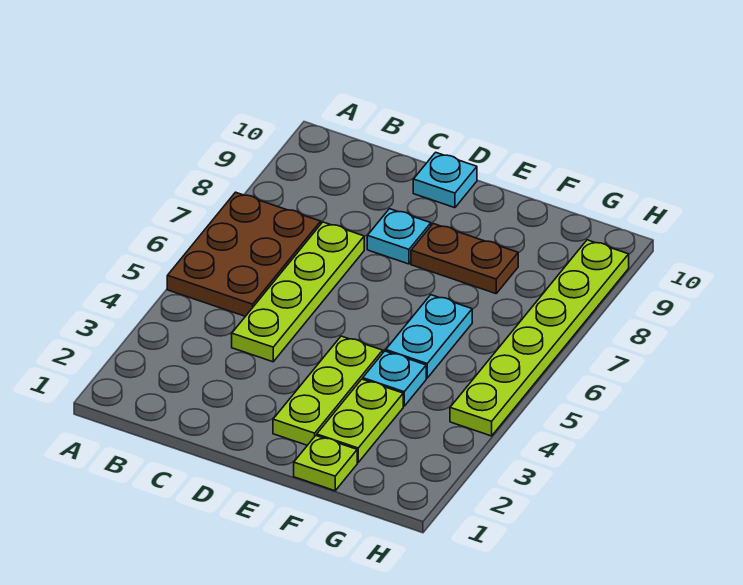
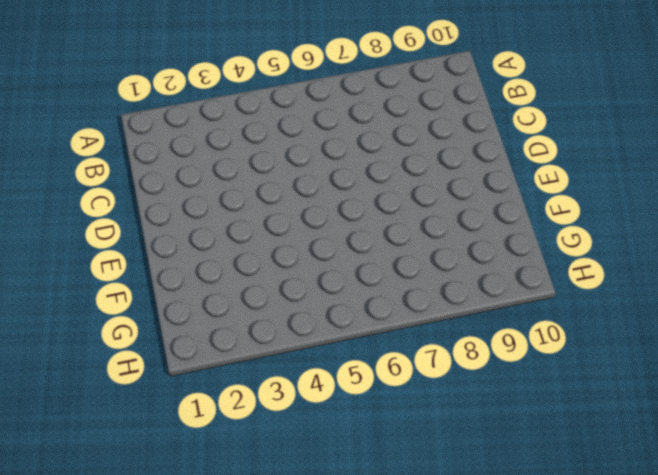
none -> brown 2x3 plate [167,192,321,316]
none -> lime 1x4 plate [232,222,364,362]

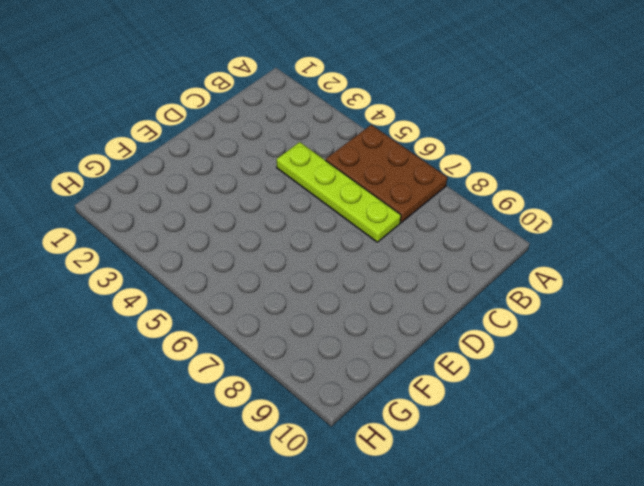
none -> cyan 1x1 plate [367,209,431,264]
none -> cyan 1x1 plate [413,152,477,208]

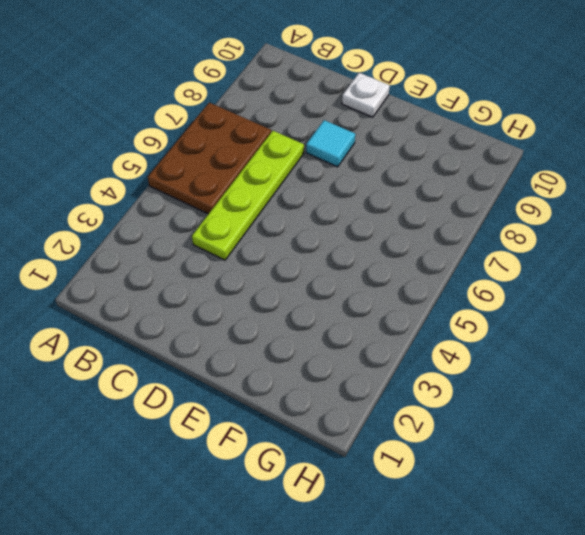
cyan 1x1 tile [306,120,355,167] -> cyan 1x1 plate [367,209,431,264]
white 1x1 plate [342,73,390,117] -> cyan 1x1 plate [413,152,477,208]
none -> lime 1x3 plate [273,336,383,445]
none -> brown 1x2 plate [411,224,518,294]

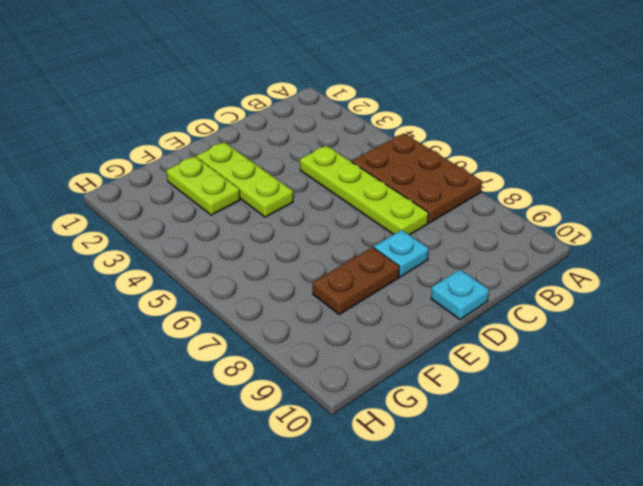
none -> lime 1x1 plate [294,436,357,491]
none -> cyan 1x1 plate [363,351,426,406]

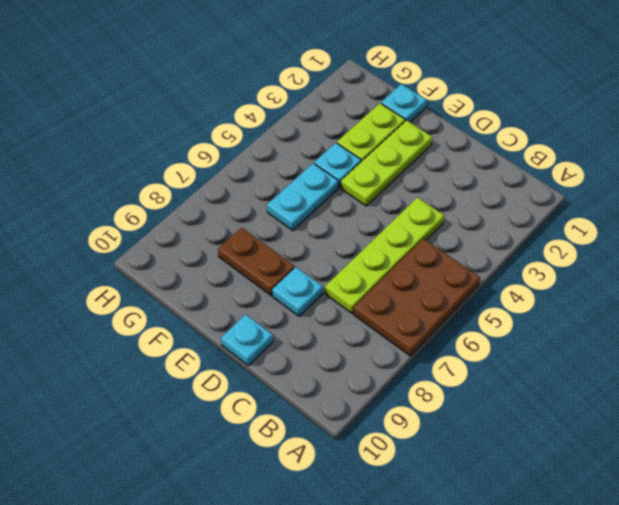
cyan 1x1 plate [381,84,426,122] -> lime 1x1 plate [294,436,357,491]
none -> lime 1x6 plate [450,240,629,436]

